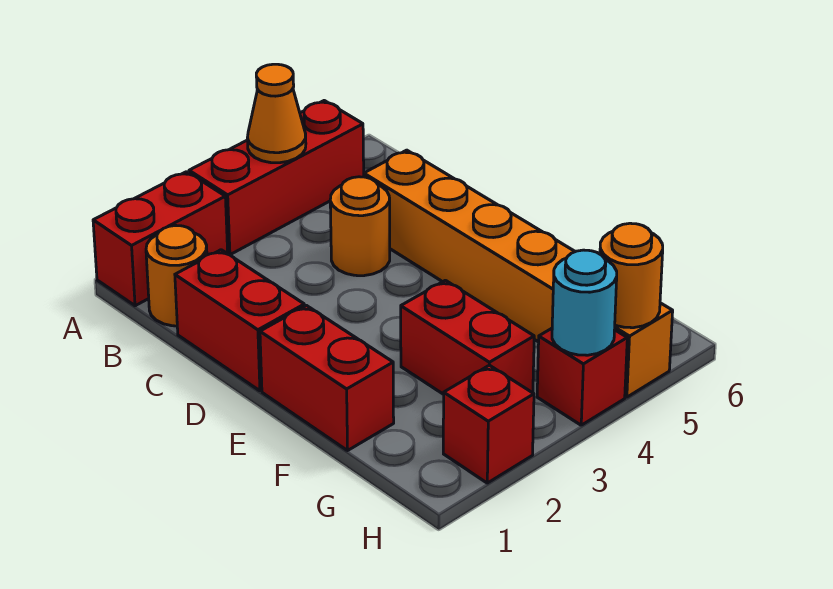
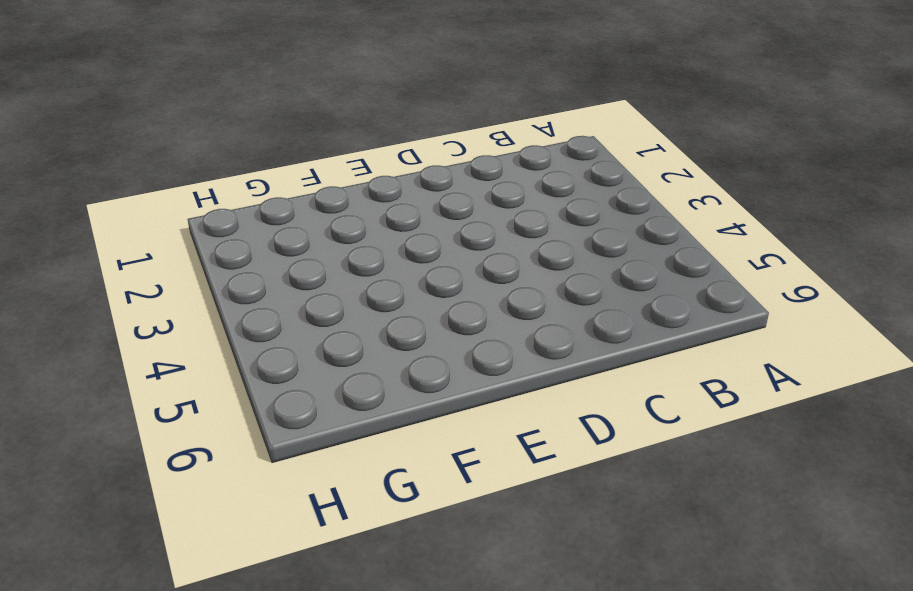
none -> red 1x2 brick [93,172,228,306]
none -> red 1x3 brick [189,101,364,255]
none -> orange 1x1 round brick [146,226,207,326]

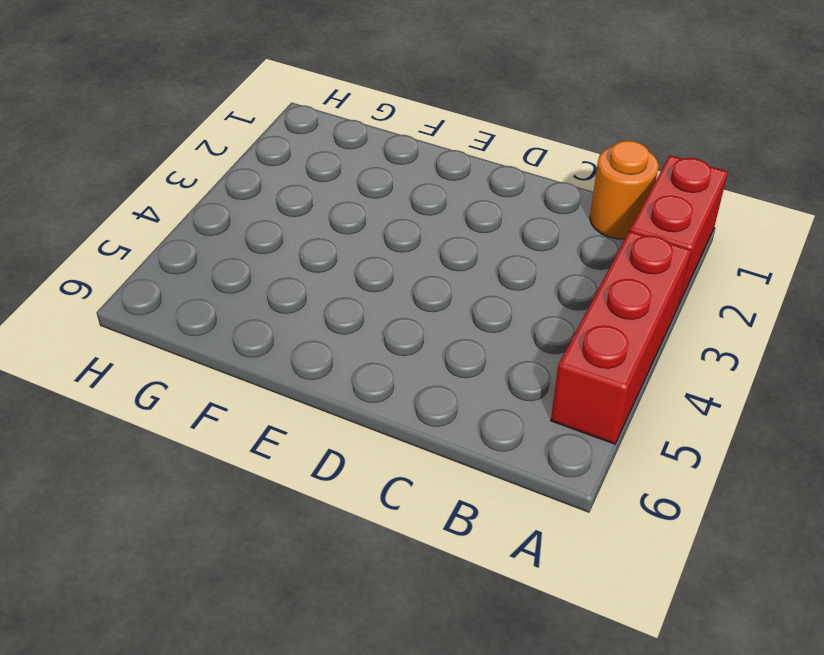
none -> red 1x2 brick [175,250,304,391]
none -> orange 1x1 round brick [330,177,390,276]
none -> orange 1x6 brick [364,150,673,397]

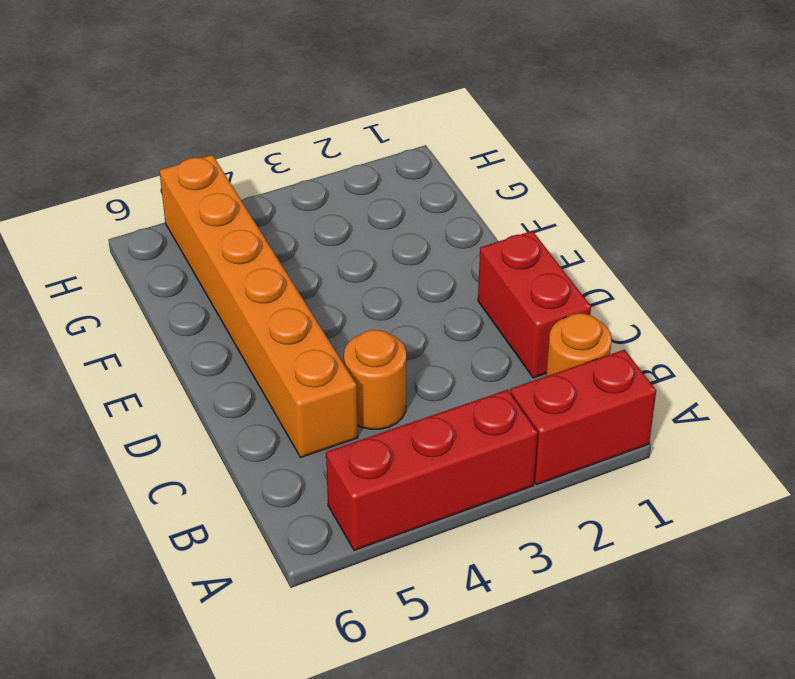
none -> red 1x2 brick [260,306,394,451]
none -> red 1x2 brick [401,280,534,394]
none -> red 1x1 brick [443,365,534,483]

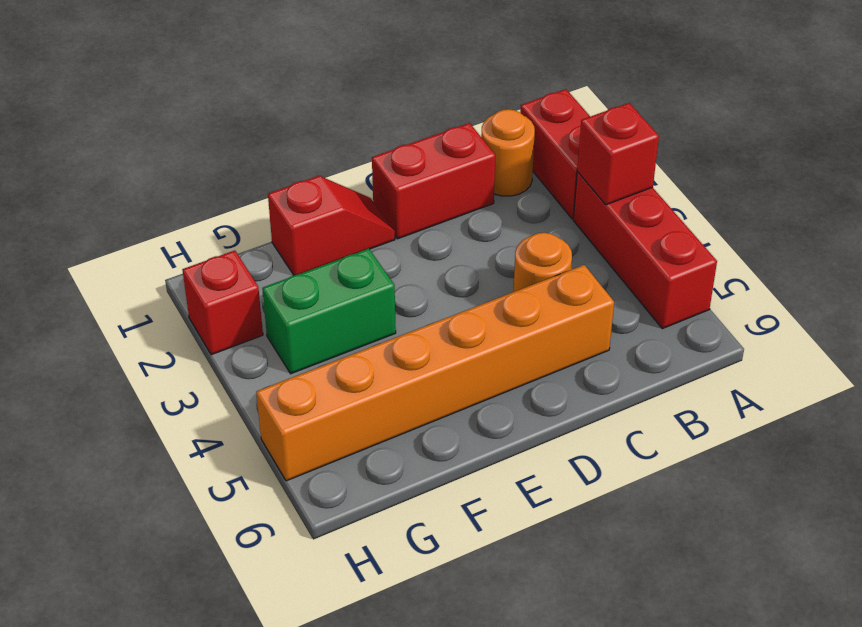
red 1x1 brick [577,103,659,205] -> red 1x1 brick moved to [537,328,627,425]
red 1x2 slope [268,176,395,275] -> red 1x2 brick [260,306,394,451]
green 1x2 brick [262,249,396,374] -> red 1x2 brick [401,280,534,394]
none -> orange 1x1 cone [247,64,306,163]
none -> cyan 1x1 round brick [552,250,617,355]
none -> orange 1x1 round brick [600,223,663,328]

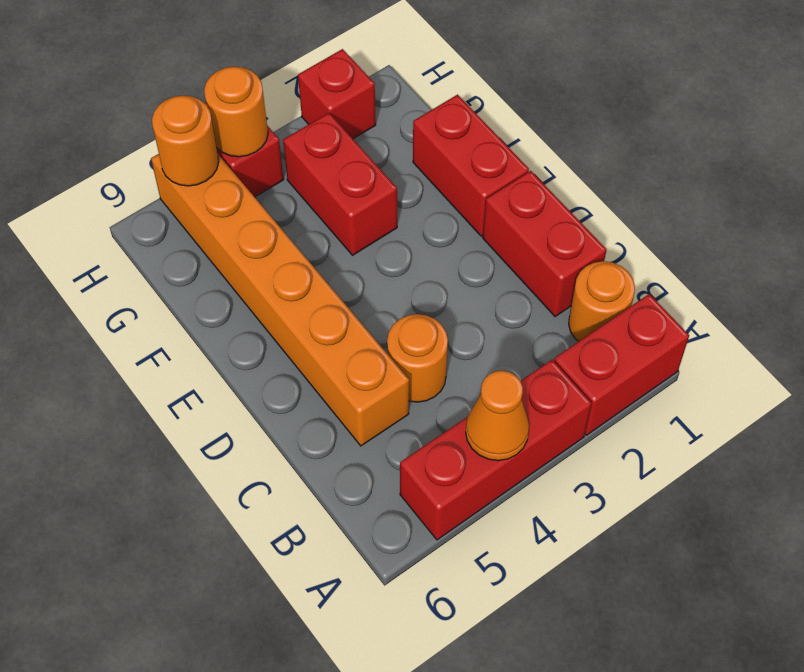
orange 1x1 round brick [204,67,268,157] -> cyan 1x1 round brick [552,250,617,355]

